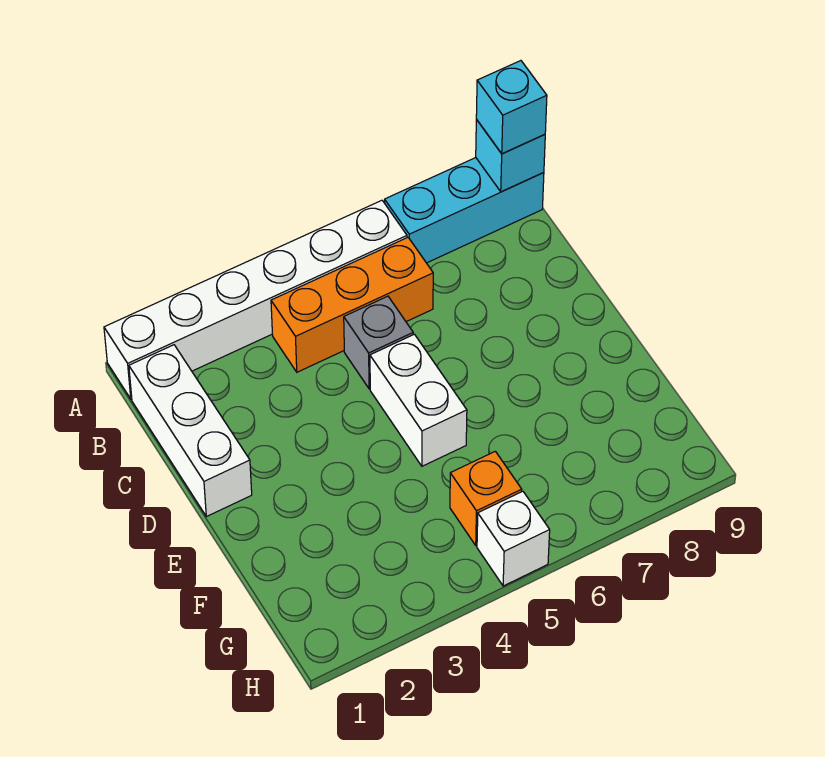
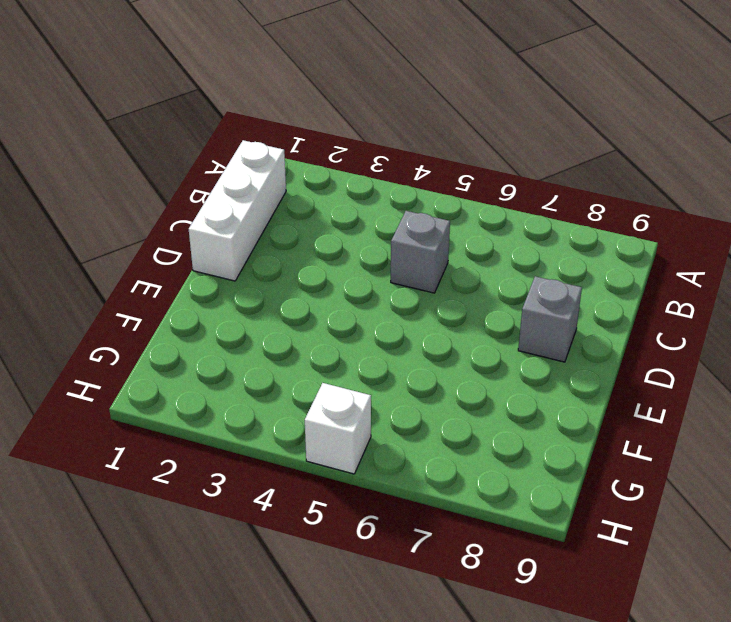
grey 1x1 brick [518,276,582,362] -> none
none -> white 1x6 brick [104,200,407,399]
none -> cyan 1x3 brick [385,158,544,263]

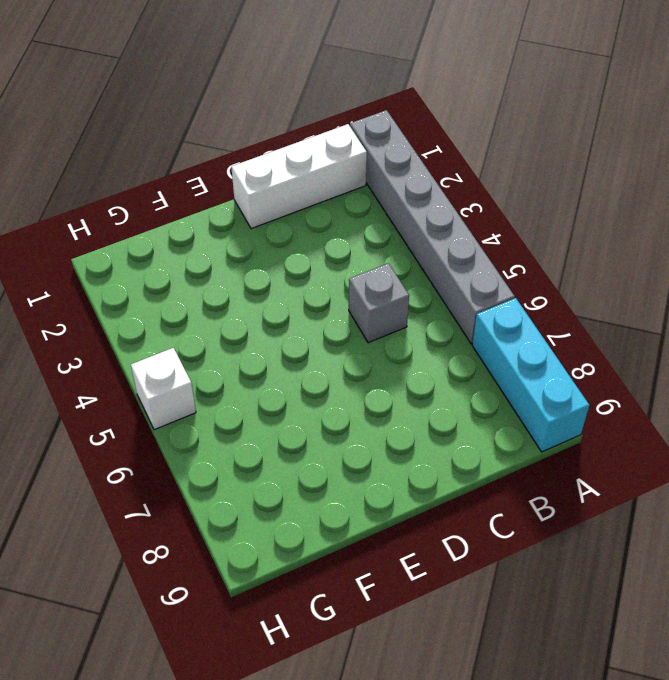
grey 1x6 brick [350,110,515,344] -> white 1x6 brick [104,200,407,399]
none -> orange 1x3 brick [271,238,433,372]
none -> white 1x2 brick [370,334,467,466]

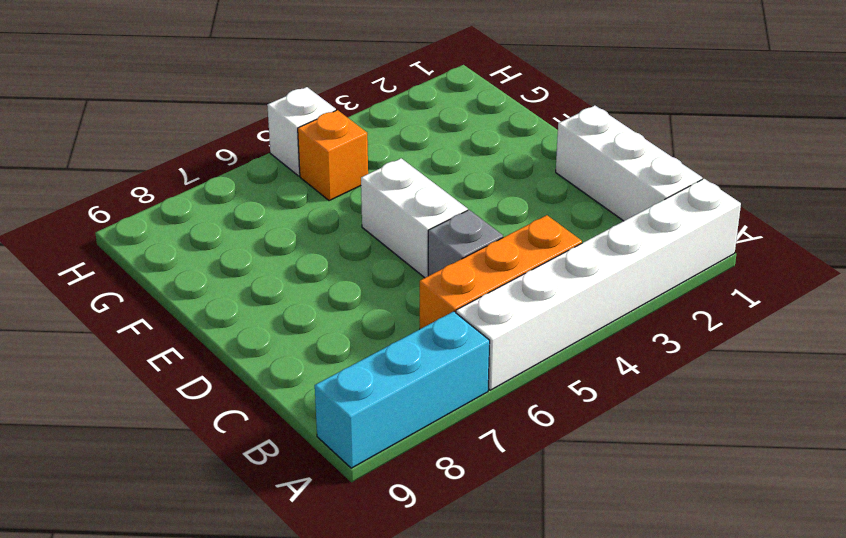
none -> cyan 1x1 brick [476,120,545,192]
none -> cyan 1x1 brick [476,61,547,154]

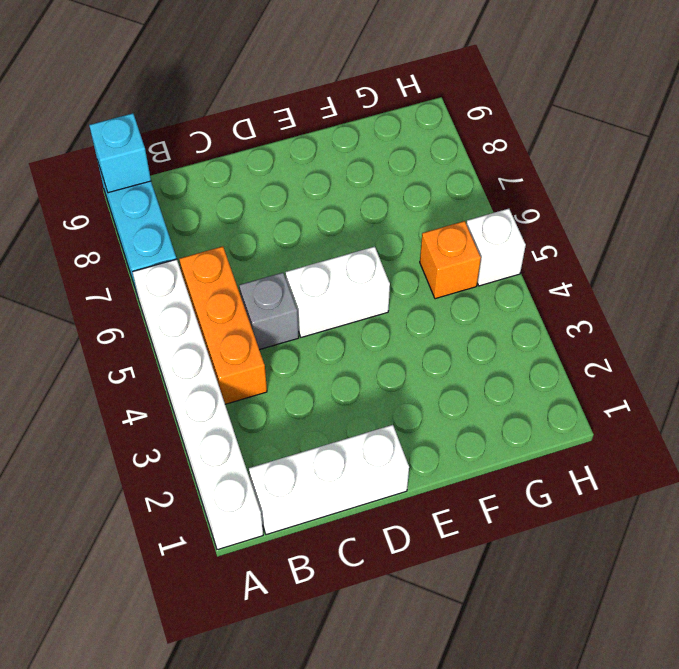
none -> cyan 1x1 brick [476,61,547,154]

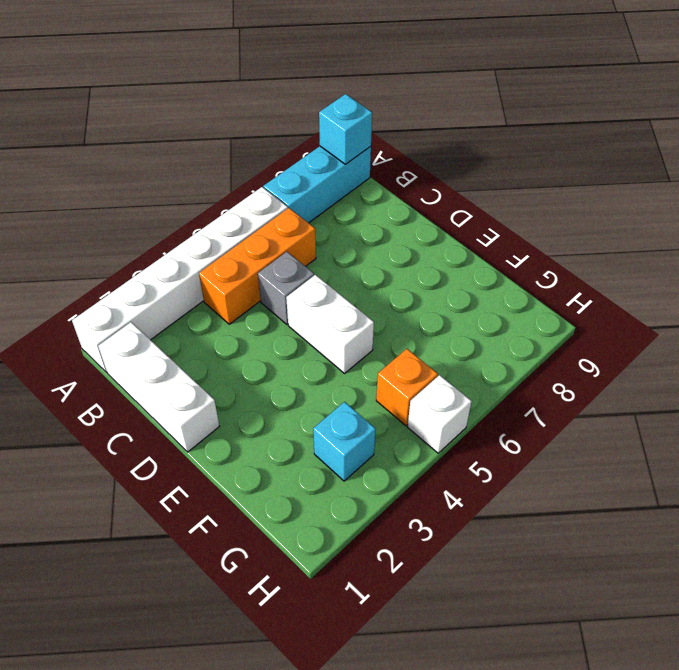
cyan 1x1 brick [313,402,376,481] -> cyan 1x1 brick moved to [476,61,547,154]

